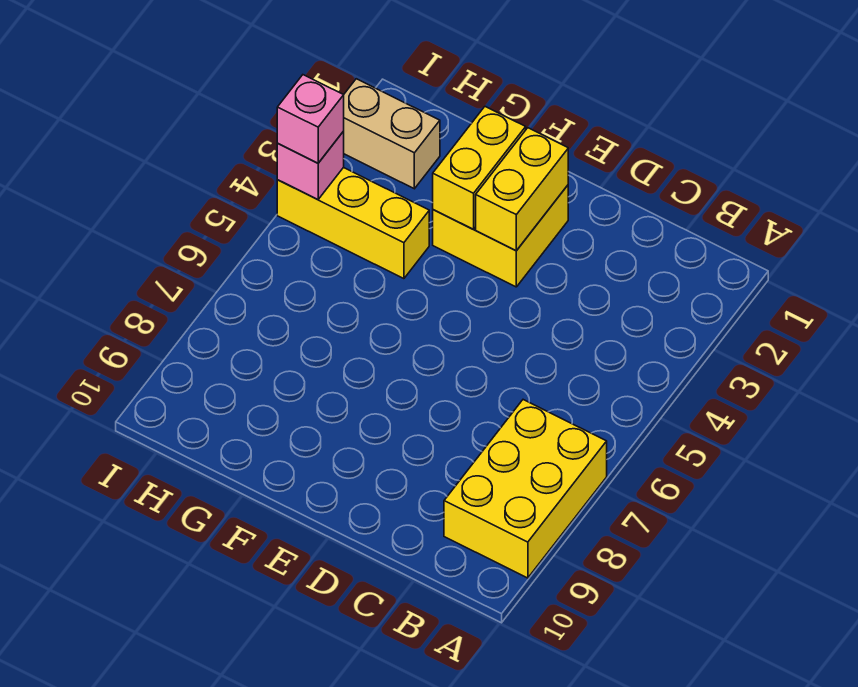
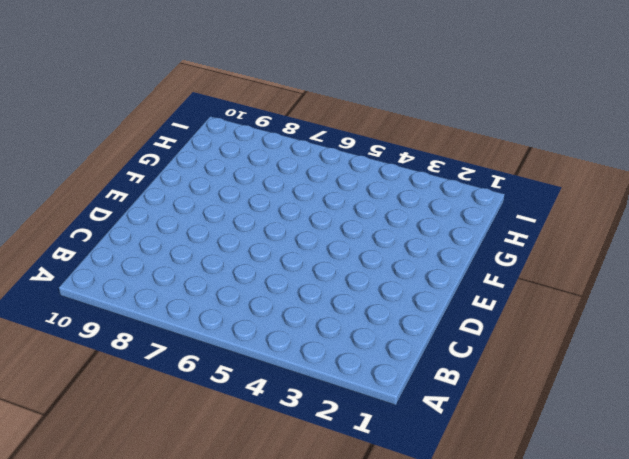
none -> yellow 2x3 brick [444,400,607,578]
none -> yellow 2x2 brick [433,185,568,287]

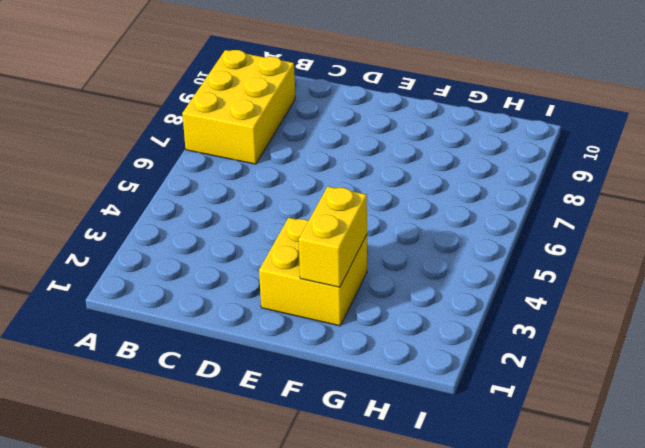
none -> yellow 1x3 brick [277,167,429,279]
none -> tan 1x2 brick [344,79,440,189]

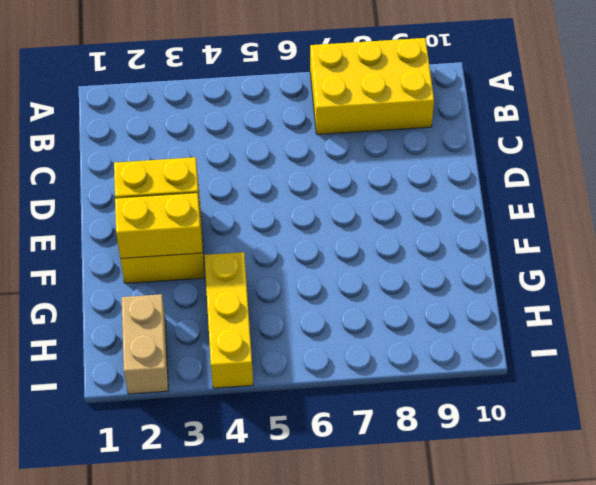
none -> pink 1x1 brick [277,131,344,200]
none -> pink 1x1 brick [277,75,344,163]

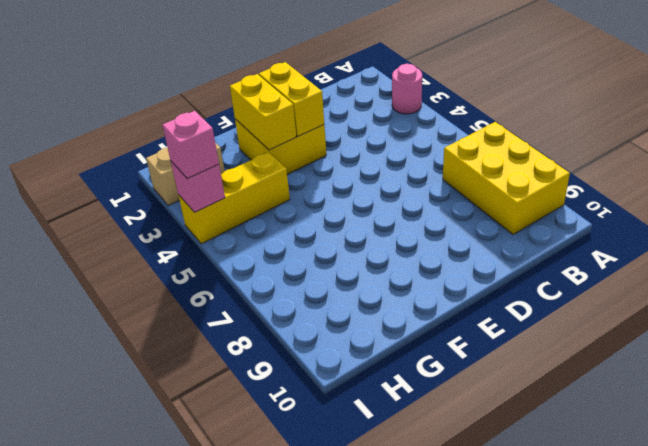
pink 1x1 round brick [392,64,422,114] -> none

